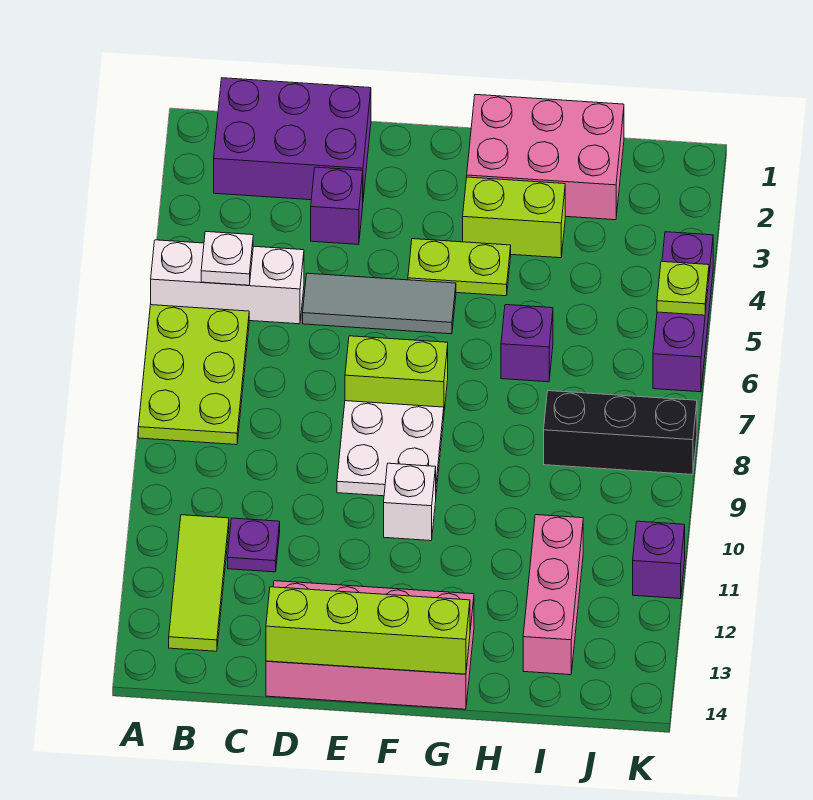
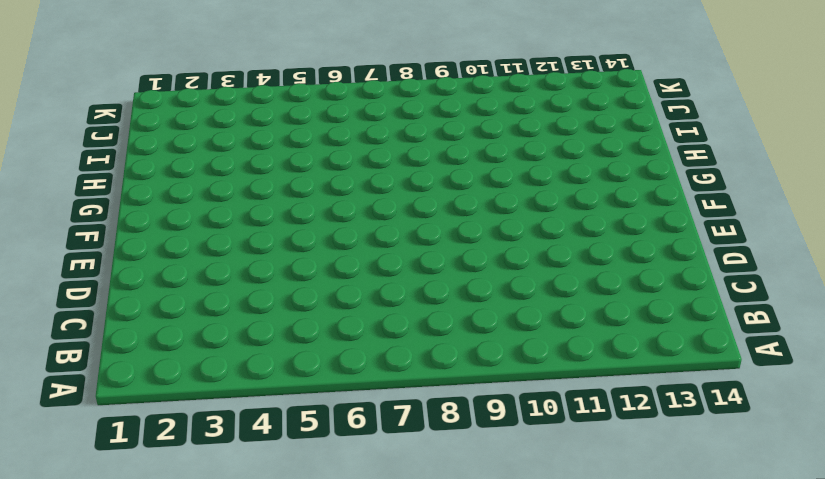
none -> white 1x3 brick [151,240,304,324]
none -> lime 2x3 plate [138,305,249,445]
none -> purple 2x3 brick [214,78,371,200]

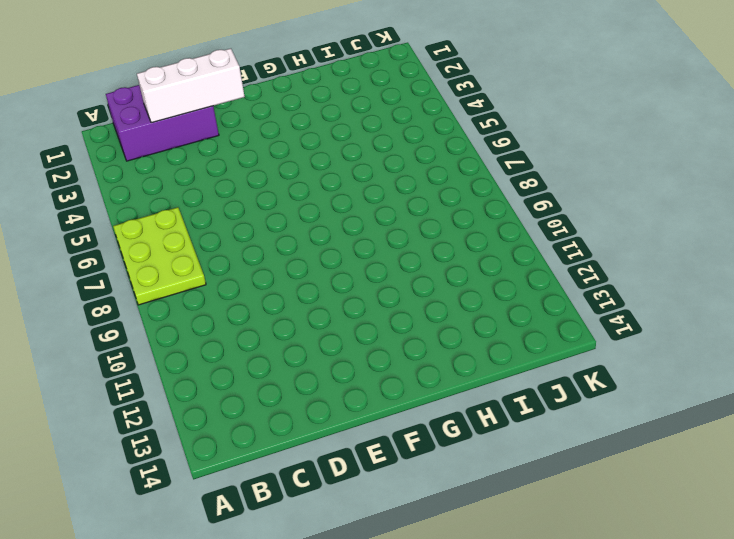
white 1x3 brick [137,49,245,123] -> white 1x3 brick moved to [151,240,304,324]
none -> lime 1x3 tile [169,515,229,651]
none -> purple 1x1 plate [228,518,280,572]
none -> purple 1x1 brick [311,167,363,244]

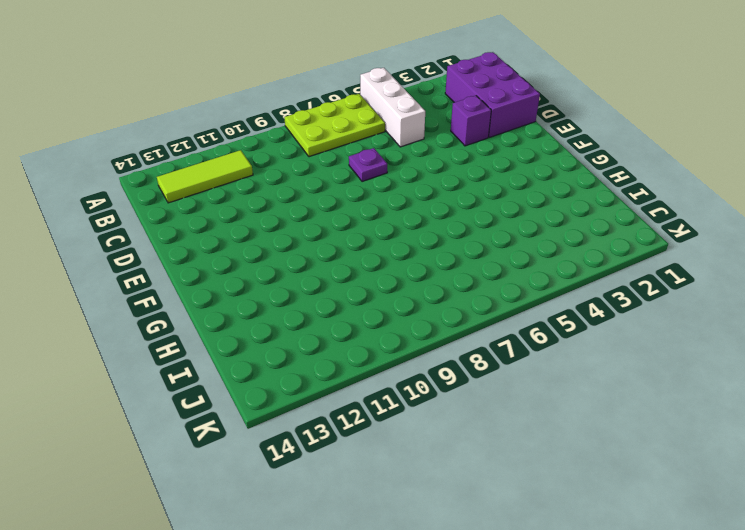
purple 1x1 plate [349,148,387,182] -> purple 1x1 plate moved to [228,518,280,572]
none -> grey 1x3 tile [303,273,456,334]
none -> pink 2x4 brick [266,581,474,709]
none -> lime 1x2 brick [345,336,448,411]

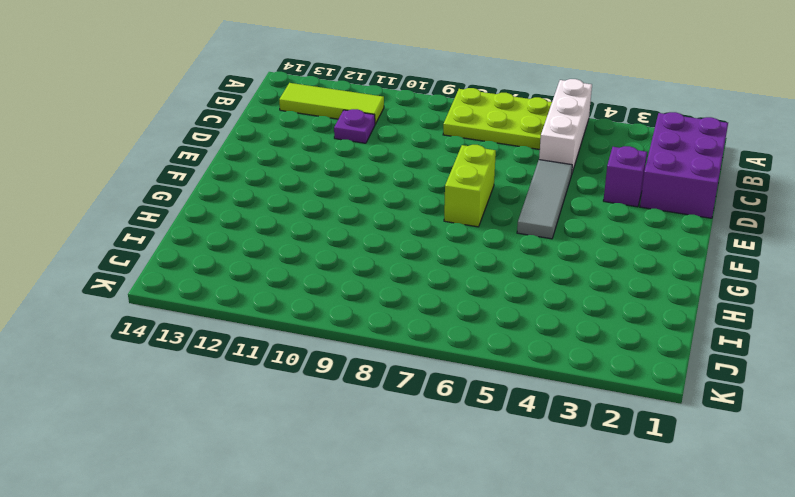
none -> pink 2x4 brick [266,581,474,709]
none -> white 2x2 plate [337,401,444,496]
none -> lime 1x2 plate [408,239,511,296]

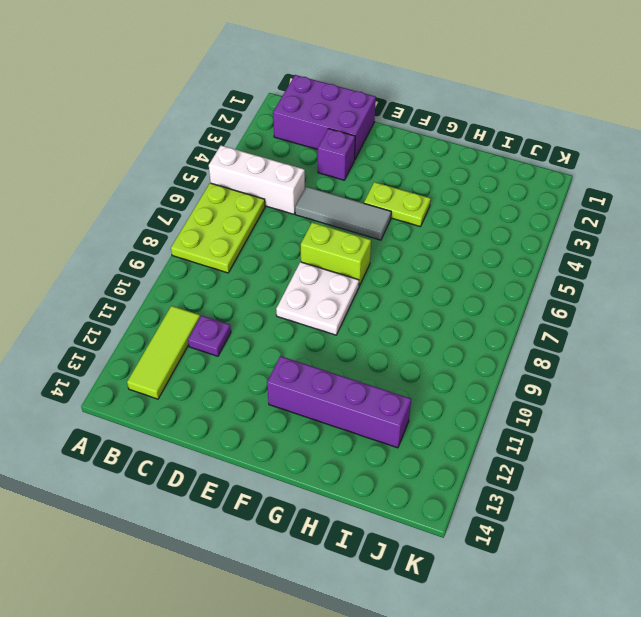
purple 1x4 brick [267,356,411,448] -> pink 1x3 brick [523,515,583,675]
none -> pink 2x4 brick [266,581,474,709]
none -> white 1x1 brick [384,463,436,541]
none -> pink 2x3 brick [467,94,624,220]

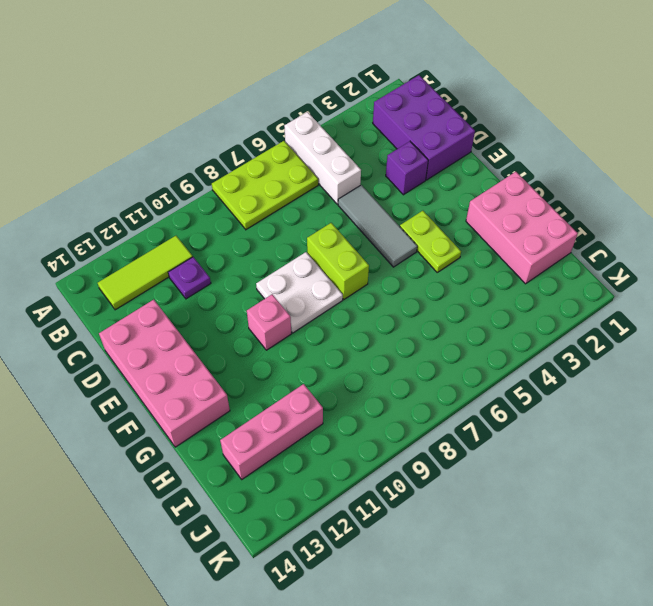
pink 1x1 brick [247,294,291,350] -> white 1x1 brick [384,463,436,541]
none -> lime 1x2 brick [463,177,565,258]
none -> purple 1x1 brick [501,305,553,382]
none -> black 1x3 brick [544,391,697,475]

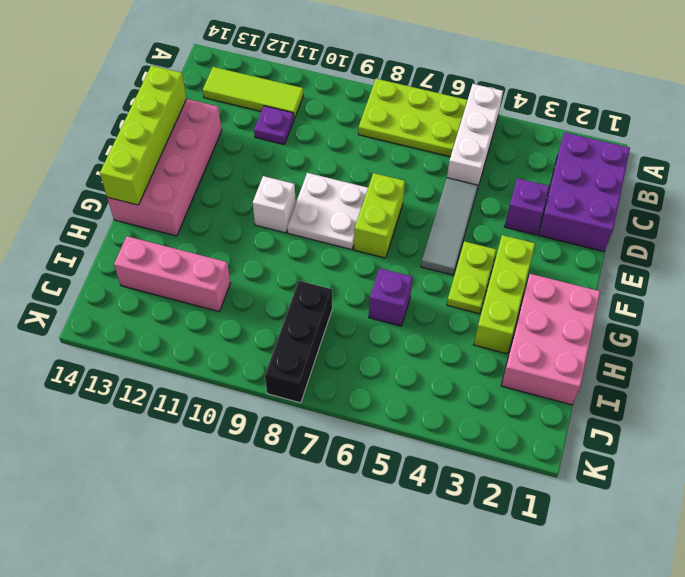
lime 1x3 brick [474,235,535,354] -> lime 1x2 brick [463,177,565,258]
none -> purple 1x3 brick [653,232,713,392]
none -> purple 1x1 brick [633,521,685,599]
none -> white 1x1 plate [201,232,253,285]

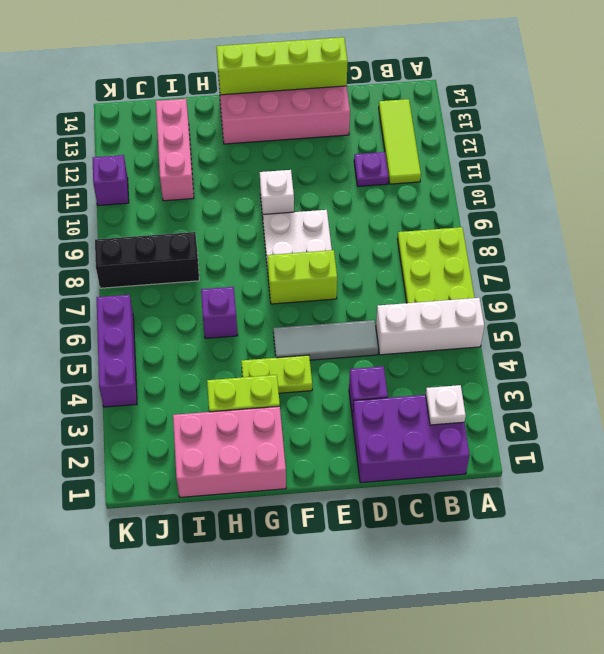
white 1x1 plate [426,385,466,425] -> white 1x1 plate moved to [201,232,253,285]
none -> lime 1x1 plate [657,261,709,315]

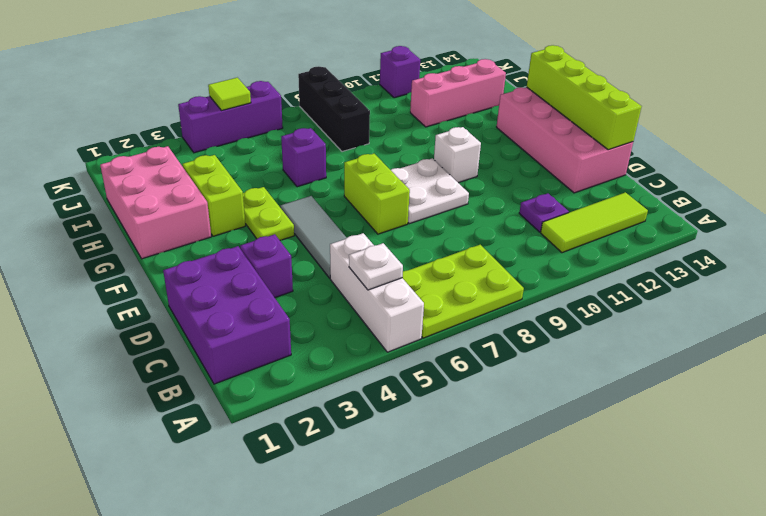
lime 1x1 tile [208,78,251,111] -> lime 1x1 plate [657,261,709,315]

